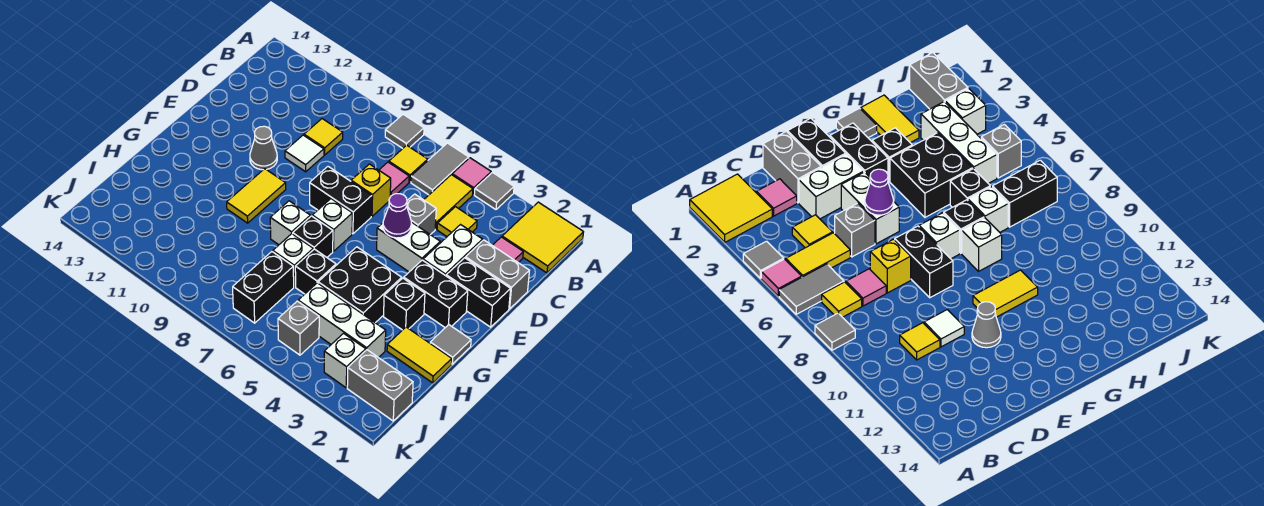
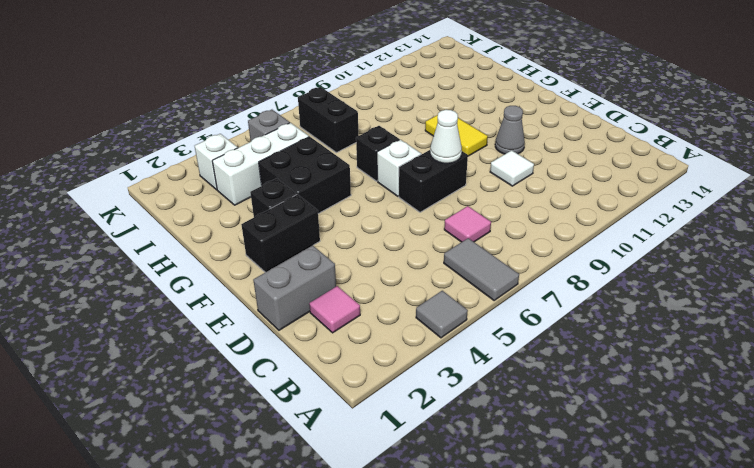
white 1x1 cone [430,110,462,163] -> none
none -> yellow 2x2 tile [502,202,583,273]
none -> pink 1x1 tile [452,158,491,195]
none -> grey 1x1 tile [385,114,424,149]
none -> yellow 1x2 tile [424,175,473,229]

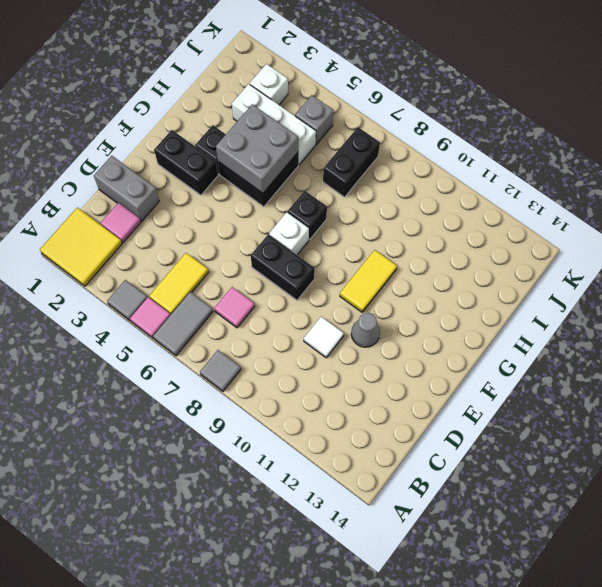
grey 2x2 brick [216,104,298,193] -> none
none -> yellow 1x1 tile [389,145,428,182]
none -> yellow 1x1 tile [437,207,477,236]
none -> yellow 1x1 tile [304,119,343,155]
none -> white 1x2 brick [423,225,483,276]

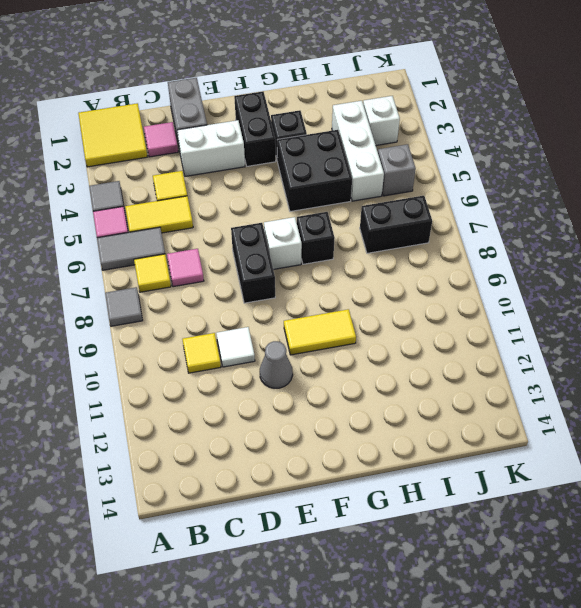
none -> grey 1x1 brick [407,194,436,235]
none -> yellow 1x1 brick [351,164,391,216]
none -> black 1x2 brick [446,258,511,327]
none -> white 1x2 brick [377,222,440,272]

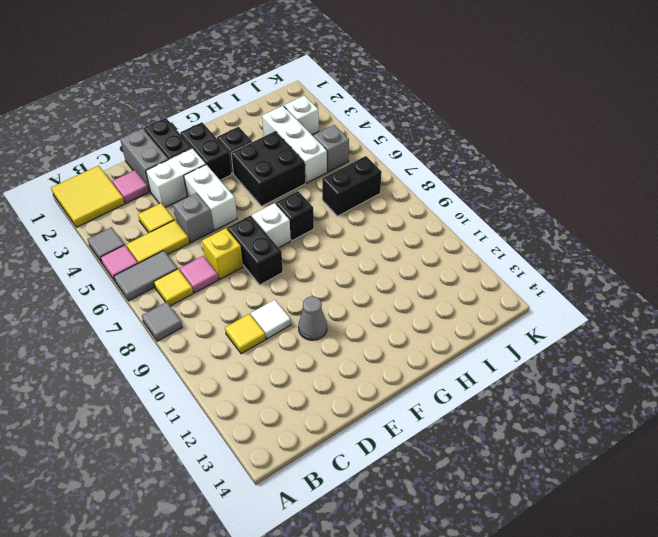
none -> yellow 1x2 tile [227,169,286,223]
none -> grey 1x1 tile [430,325,471,364]
none -> white 1x1 brick [270,201,310,245]
none -> yellow 1x2 tile [387,327,452,383]

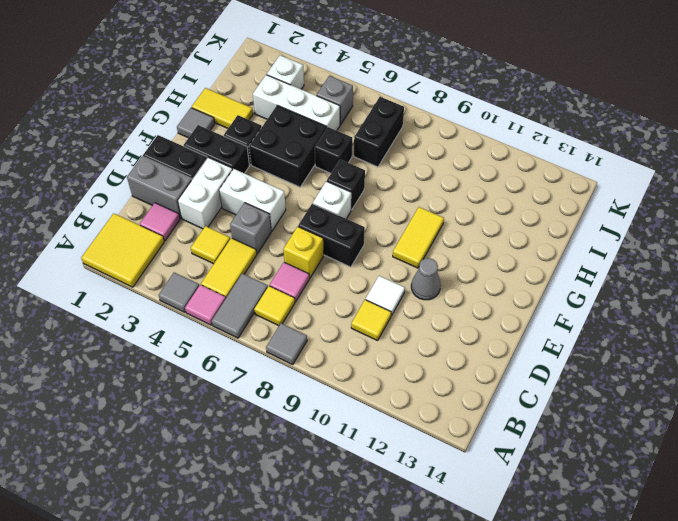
none -> white 1x1 brick [270,201,310,245]
none -> white 1x1 brick [273,234,313,287]
none -> grey 1x2 brick [347,350,413,421]
none -> purple 1x1 cone [383,194,412,238]

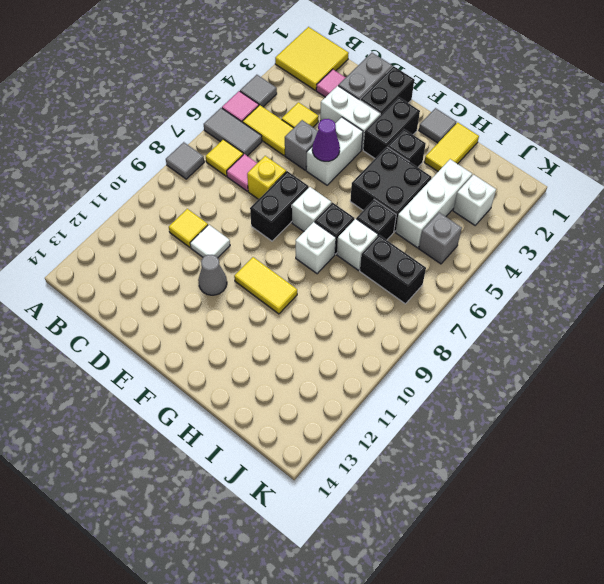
none -> grey 1x2 brick [347,350,413,421]

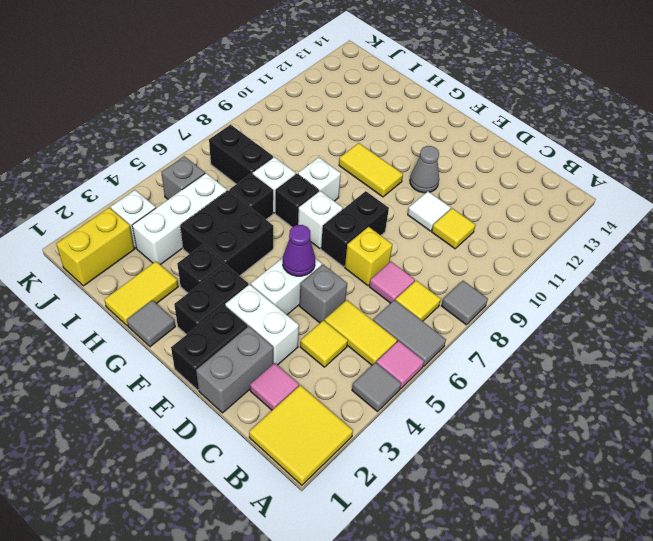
yellow 1x2 brick [56,208,134,286] -> grey 1x2 brick [347,350,413,421]

